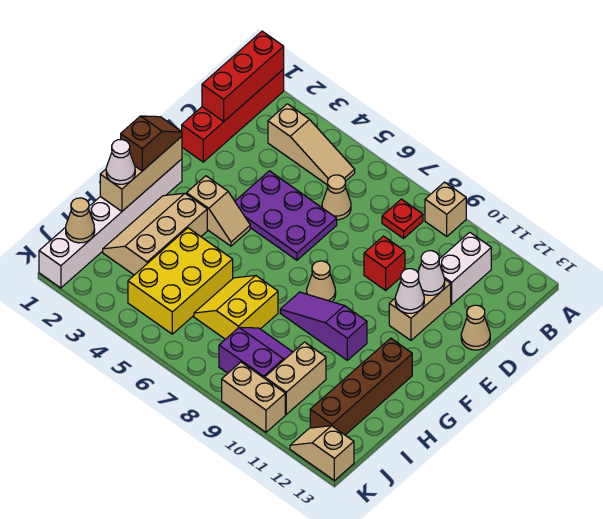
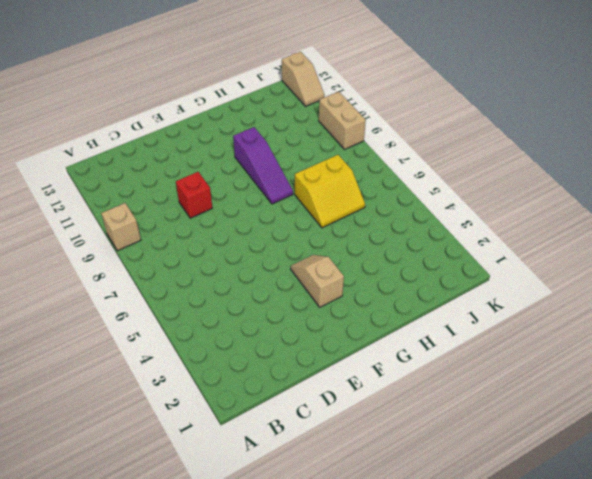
none -> red 1x4 brick [182,69,284,162]
none -> tan 1x3 slope [268,104,355,185]
none -> red 1x1 plate [382,199,423,238]

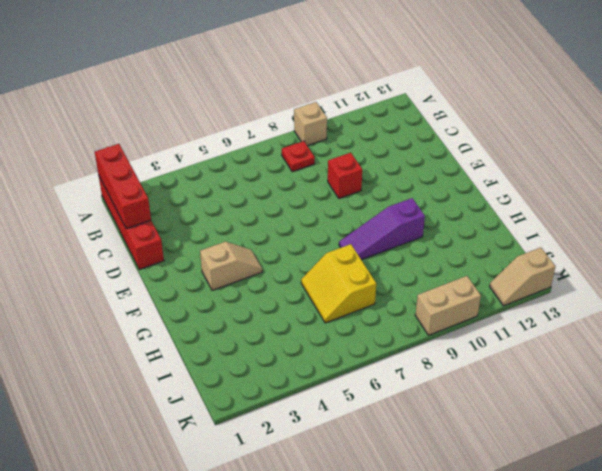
none -> tan 1x3 slope [268,104,355,185]
none -> white 1x2 brick [439,232,491,304]
none -> tan 1x1 cone [322,175,351,220]

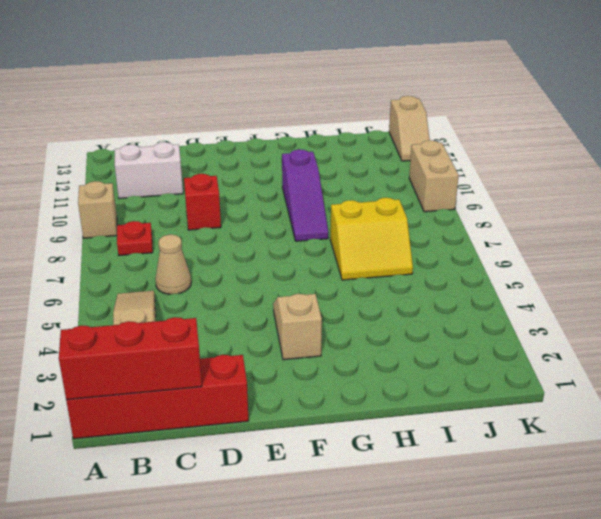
none -> purple 2x3 plate [235,171,337,260]
none -> tan 1x2 brick [389,280,451,340]
none -> tan 1x1 cone [461,305,490,350]

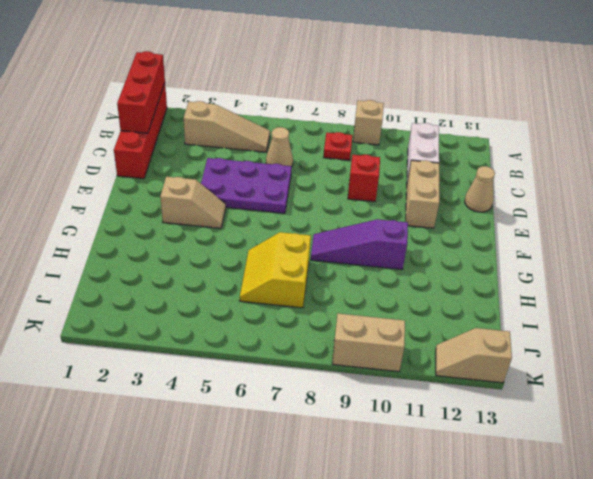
none -> white 1x6 brick [39,159,182,288]
none -> tan 1x1 cone [307,261,336,302]
none -> tan 2x3 slope [103,193,207,275]

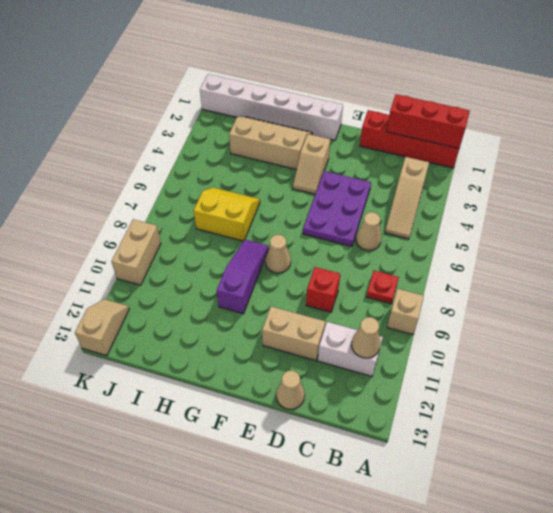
tan 1x1 cone [351,317,381,358] -> tan 1x1 cone moved to [66,198,95,243]
none -> brown 1x4 brick [310,338,412,435]
none -> yellow 2x3 brick [128,228,233,334]
none -> purple 2x2 slope [219,327,293,378]

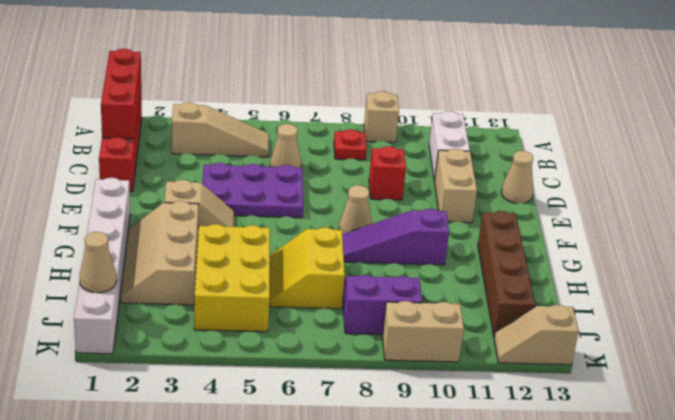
none -> tan 1x2 brick [265,342,326,414]
none -> white 1x1 cone [418,251,445,295]
none -> white 1x1 cone [395,269,424,313]

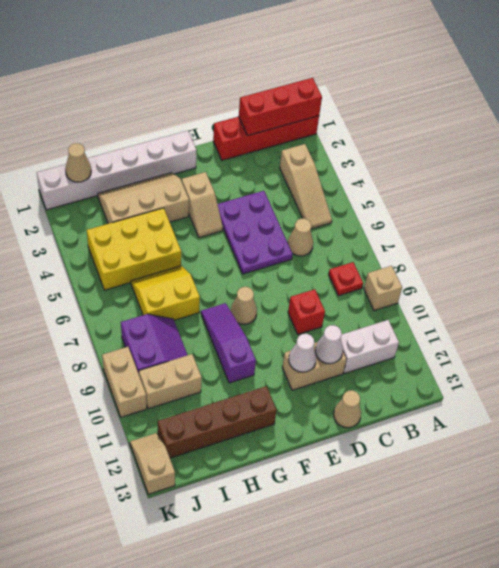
none -> tan 1x3 brick [100,137,182,211]
none -> brown 1x2 slope [121,116,182,171]
none -> white 1x1 cone [106,140,135,184]

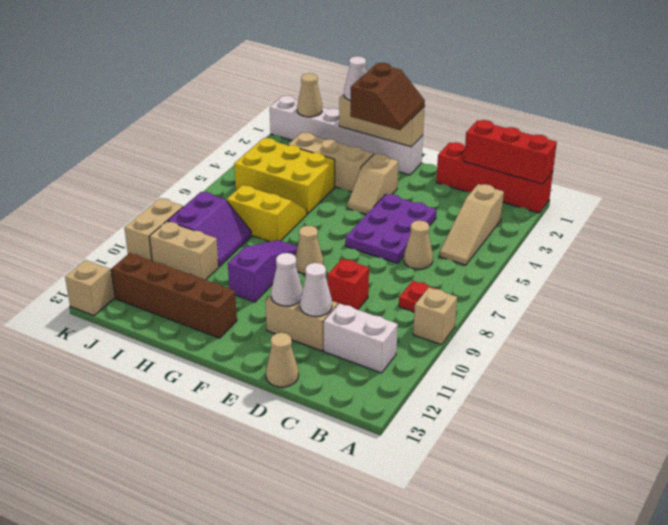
brown 2x2 slope [350,63,425,130] -> brown 1x2 slope [121,116,182,171]

